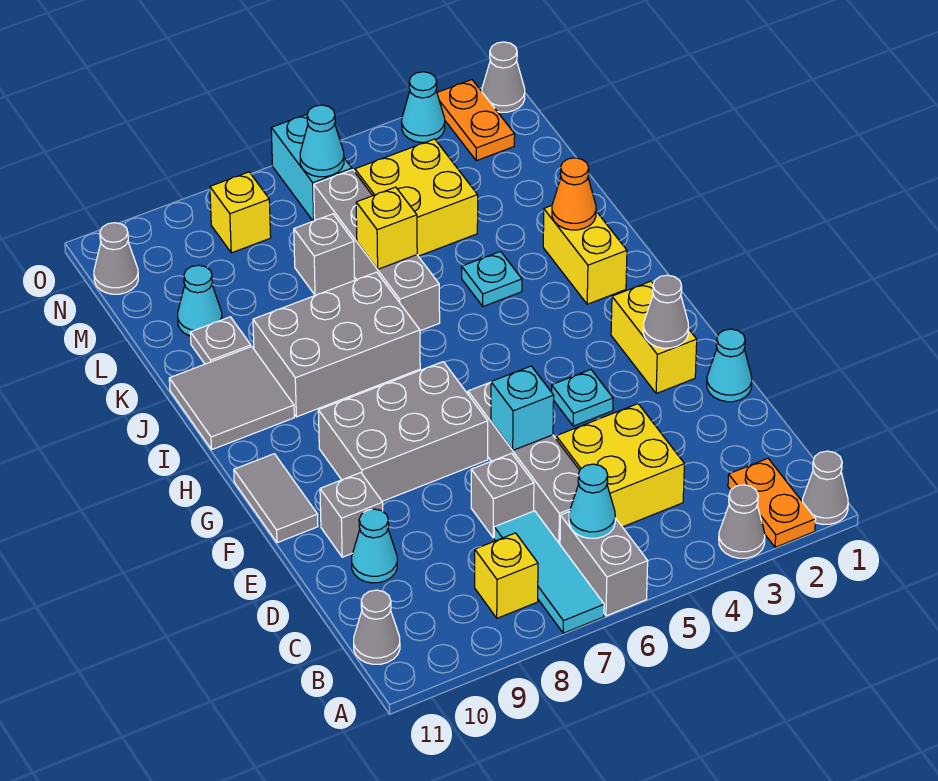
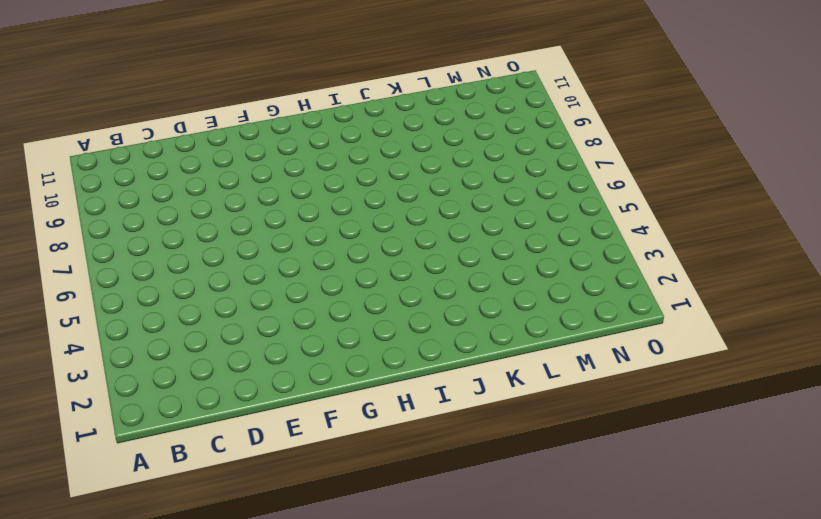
none -> grey 1x1 cone [802,451,848,525]
none -> orange 1x2 plate [728,458,816,547]
none -> grey 1x1 cone [719,485,765,558]
none -> grey 1x2 brick [560,512,648,616]

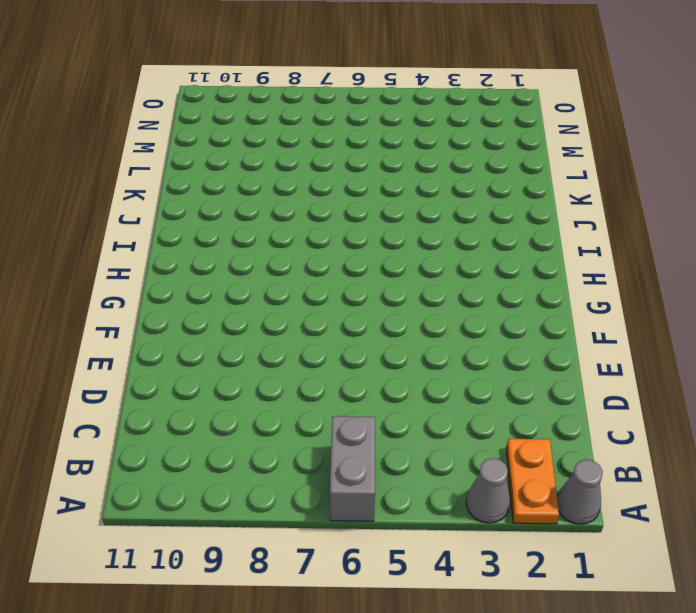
none -> cyan 1x3 tile [494,511,604,633]
none -> yellow 1x1 brick [475,533,538,618]
none -> grey 1x1 cone [354,590,400,664]
none -> yellow 2x2 brick [556,404,684,527]

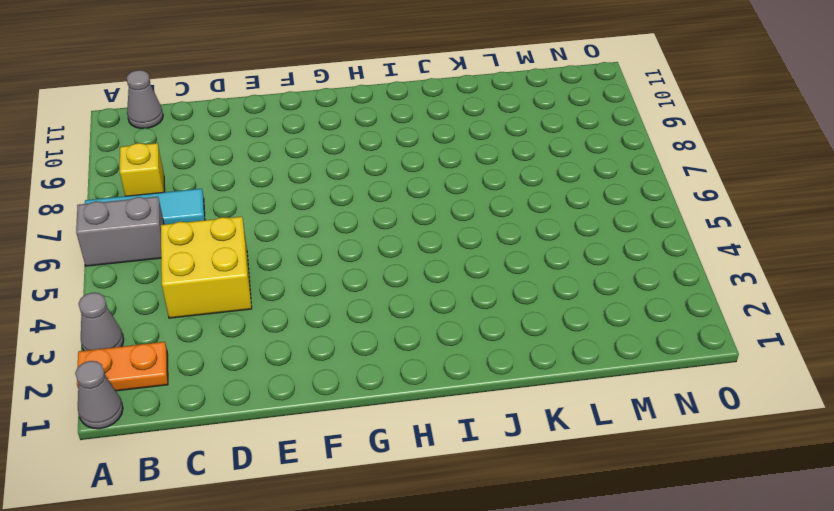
none -> grey 1x4 brick [468,382,580,544]
none -> grey 1x1 brick [471,453,534,538]
none -> cyan 1x1 cone [352,509,397,583]
none -> cyan 1x1 cone [707,329,752,402]

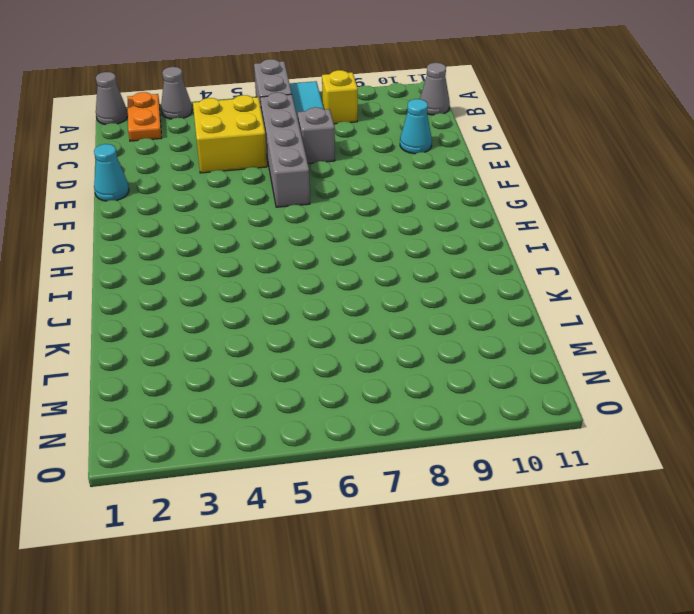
none -> grey 1x1 brick [320,473,383,557]
none -> yellow 1x2 brick [611,281,697,394]
none -> cyan 1x1 plate [552,370,613,426]
none -> grey 2x3 brick [318,362,488,501]

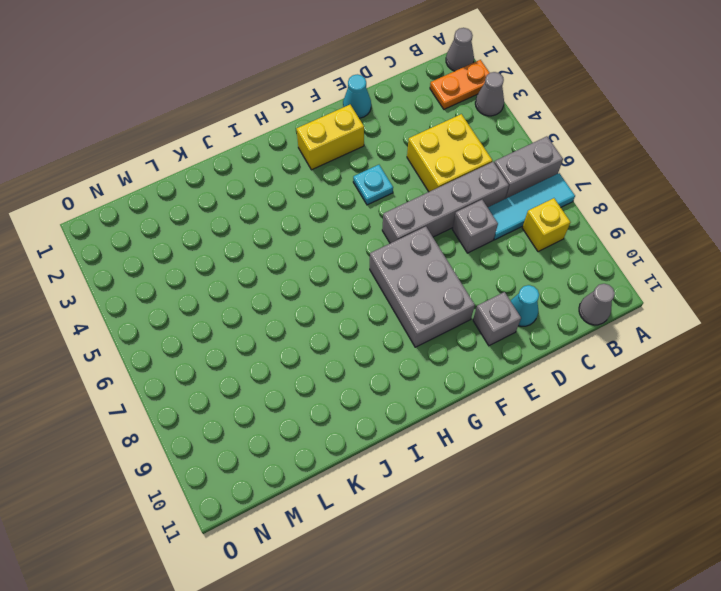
none -> grey 1x2 tile [234,454,318,543]
none -> yellow 1x2 brick [543,206,627,304]
none -> grey 2x3 brick [253,272,420,417]
none -> grey 2x2 tile [169,346,294,449]

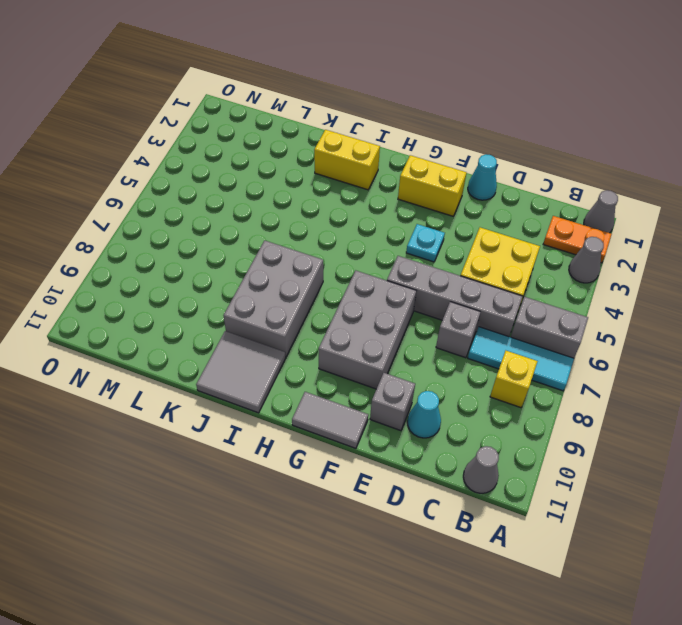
none -> cyan 1x1 plate [462,251,522,306]
none -> grey 1x4 brick [314,170,440,331]
none -> grey 1x1 plate [190,317,251,364]
none -> yellow 2x2 brick [355,139,478,256]

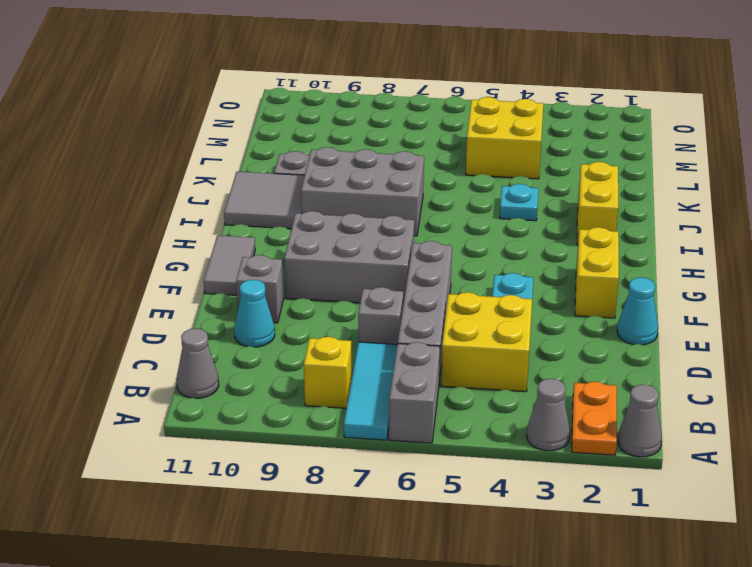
none -> grey 1x4 brick [314,170,440,331]
none -> grey 1x1 brick [294,214,355,295]
none -> cyan 1x1 cone [178,265,222,336]
none -> orange 1x2 plate [437,80,515,161]

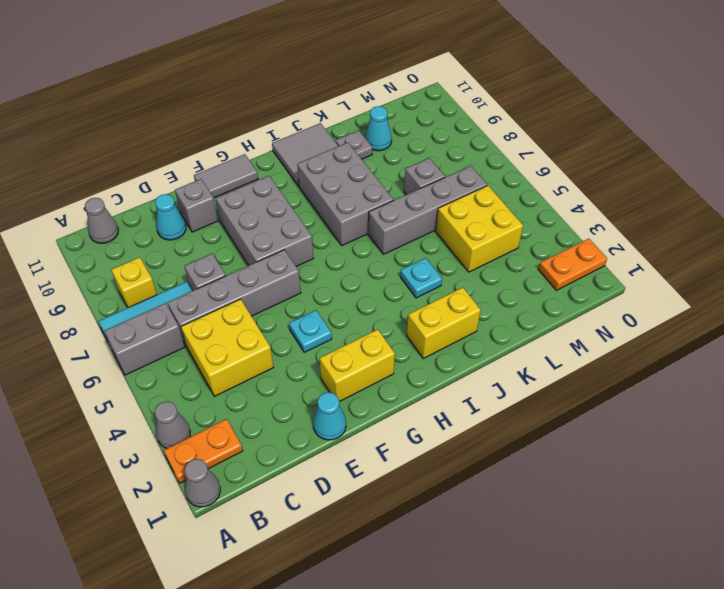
none -> cyan 1x2 brick [271,114,352,221]
none -> yellow 1x1 brick [210,172,271,253]
none -> grey 1x1 cone [94,223,138,294]
none -> grey 1x1 cone [482,42,525,112]

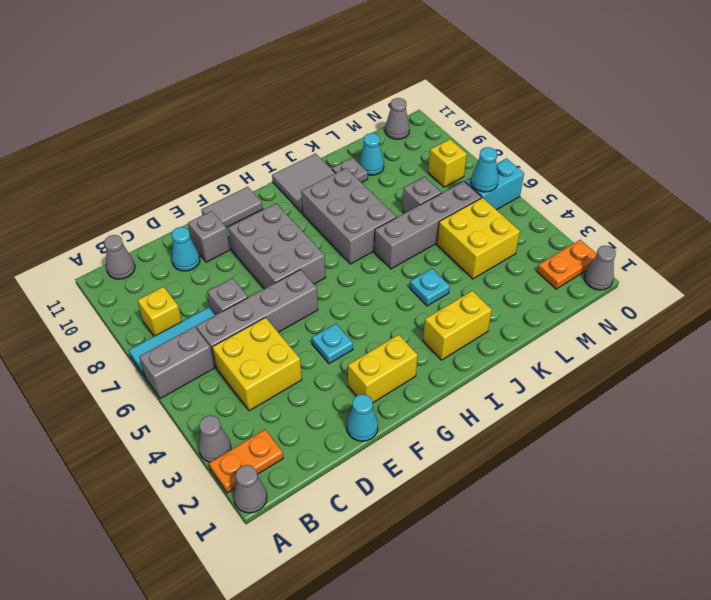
none -> cyan 1x1 cone [402,72,445,142]
none -> cyan 1x1 cone [569,464,615,538]
none -> cyan 1x1 brick [491,366,554,450]
none -> grey 1x1 cone [643,275,689,348]

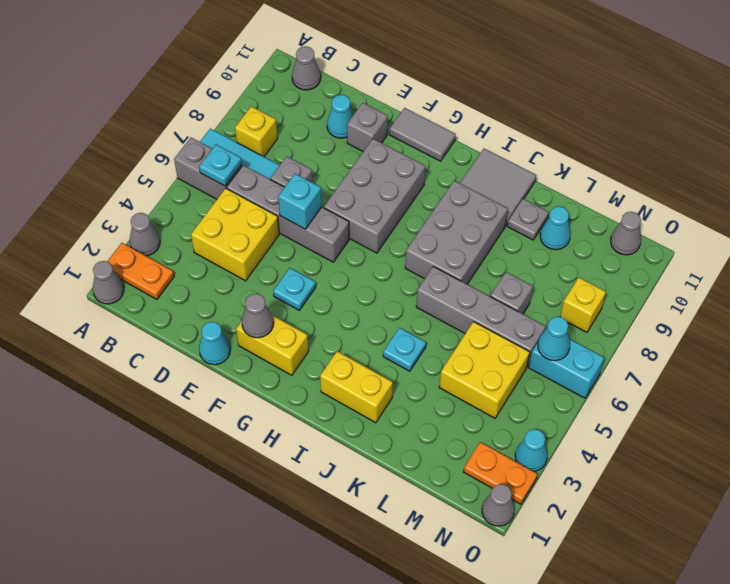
cyan 1x1 plate [199,145,242,186] -> cyan 1x1 cone [569,464,615,538]
none -> orange 1x1 cone [552,158,596,230]
none -> yellow 1x1 brick [356,187,417,269]

